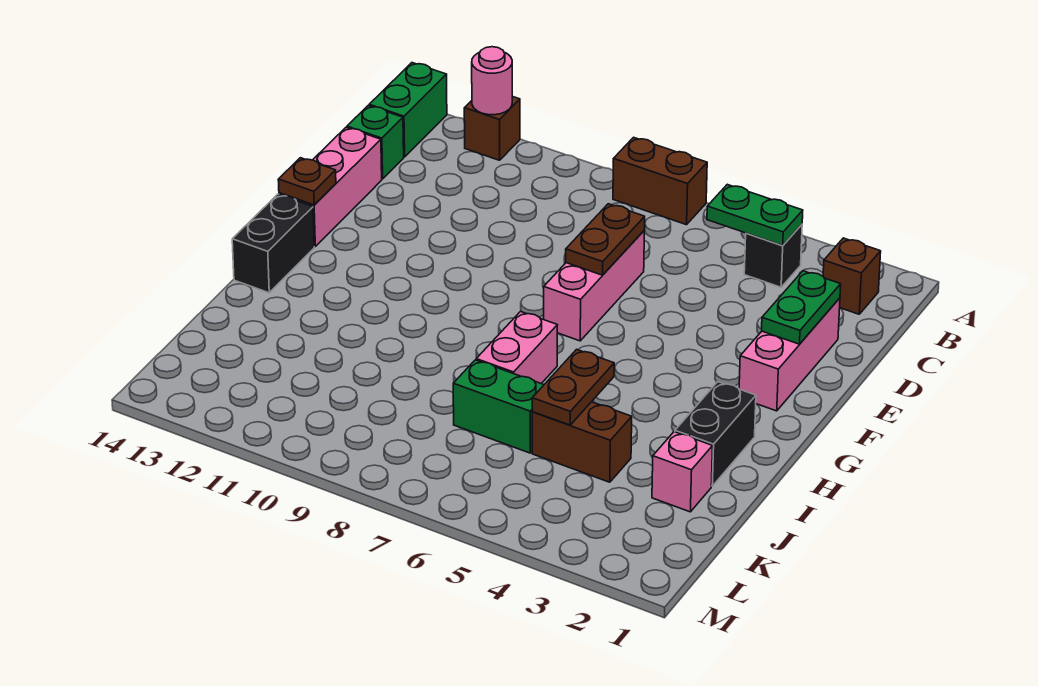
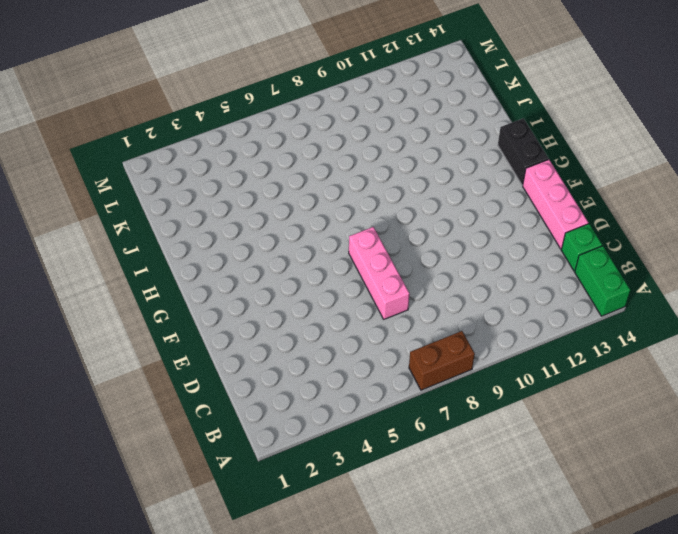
none -> brown 1x1 brick [464,96,520,160]
none -> brown 1x1 brick [823,238,881,314]
none -> black 1x1 brick [744,225,802,287]

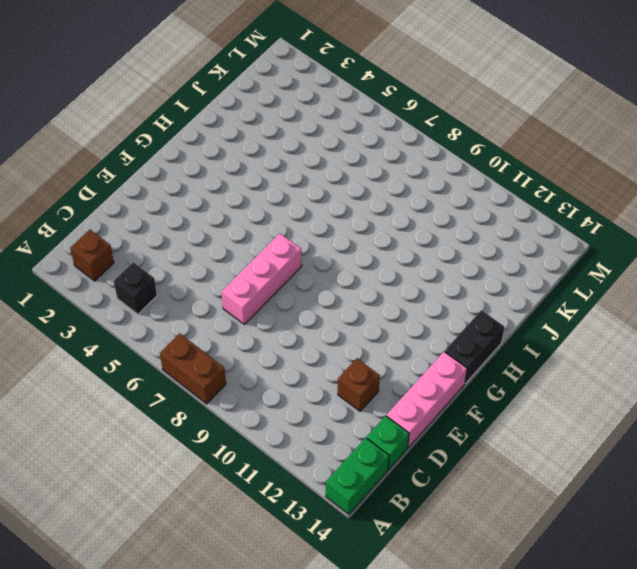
brown 1x1 brick [338,358,380,411] -> brown 1x1 brick moved to [464,96,520,160]
none -> pink 1x3 brick [739,298,840,411]
none -> black 1x2 brick [675,382,756,486]
none -> pink 1x2 brick [476,312,557,384]

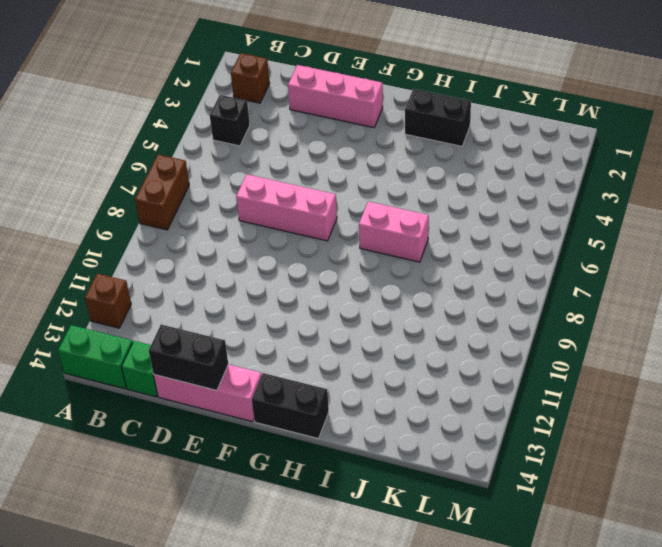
black 1x2 brick [149,324,228,390] -> none
none -> pink 1x1 brick [652,432,713,512]
none -> brown 1x2 brick [532,402,632,482]
none -> green 1x2 brick [453,360,544,453]

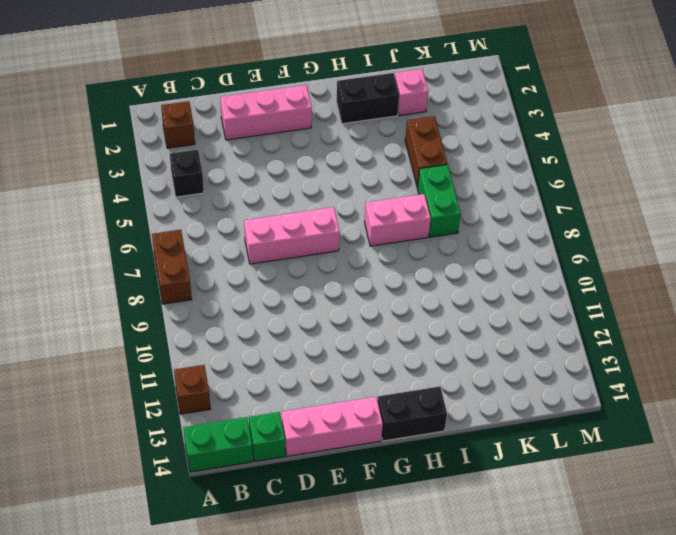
none -> pink 1x1 round brick [472,47,512,115]
none -> green 1x2 plate [707,184,803,245]
none -> green 1x2 plate [762,271,841,344]

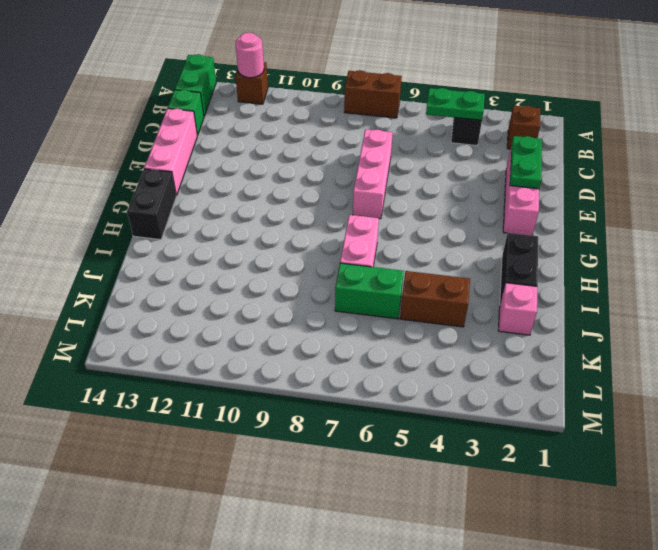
none -> brown 1x2 plate [566,204,645,275]
none -> brown 1x1 plate [278,158,336,205]
none -> brown 1x2 plate [532,349,614,425]

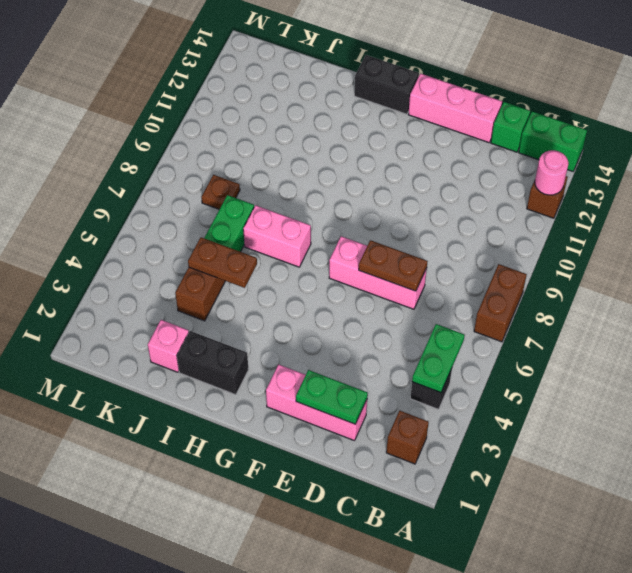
brown 1x1 plate [201,175,240,209] -> brown 1x1 plate moved to [278,158,336,205]

